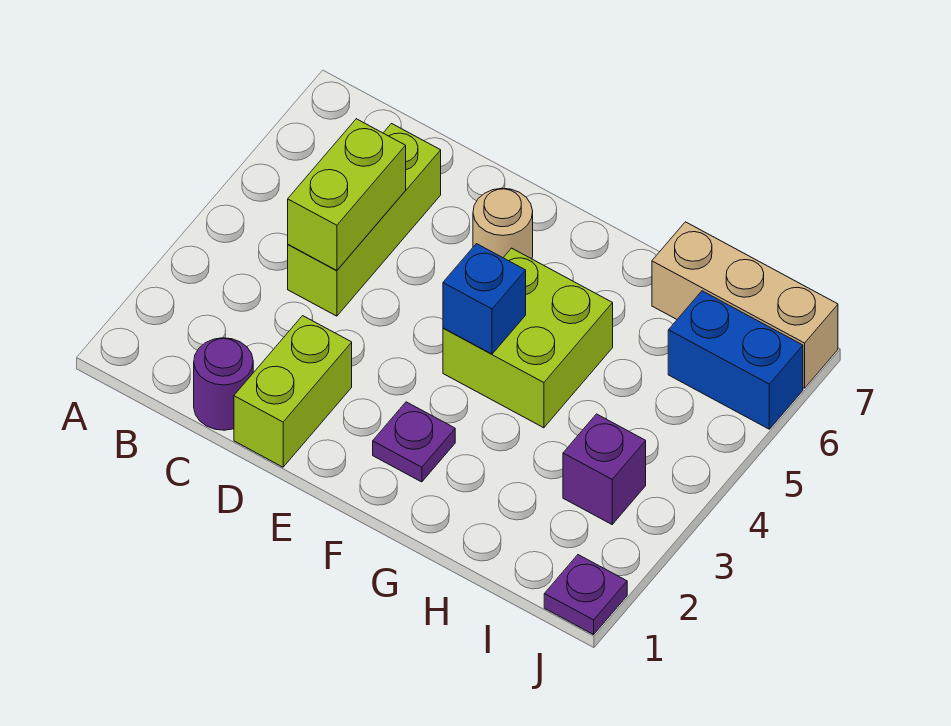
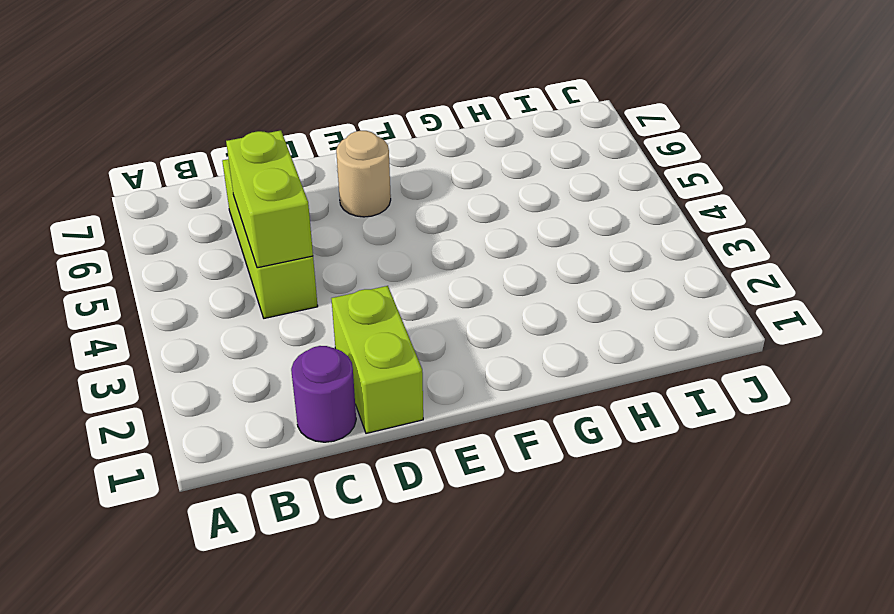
none -> purple 1x1 plate [373,402,455,482]
none -> lime 2x2 brick [443,248,613,428]
none -> tan 1x3 brick [652,222,838,388]

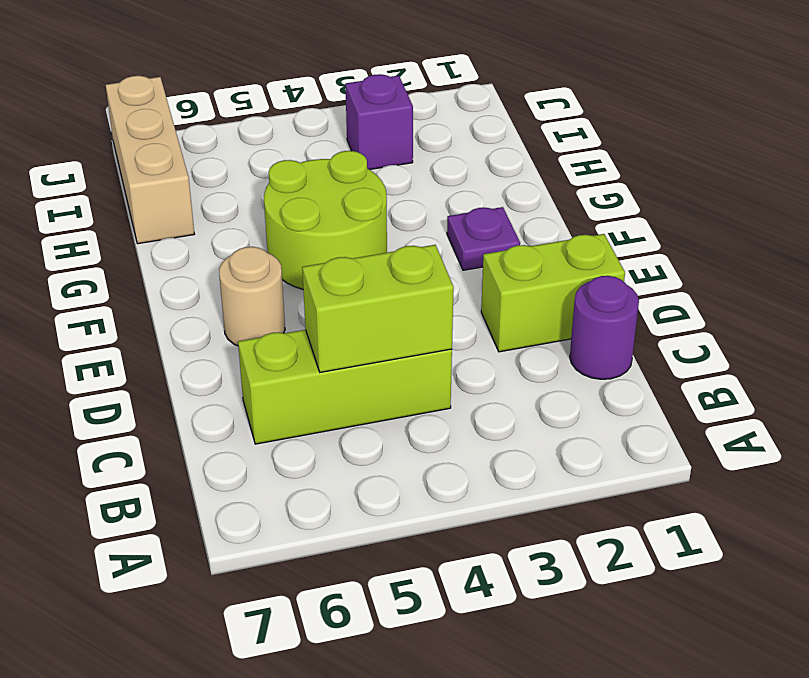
lime 2x2 round brick [264,151,387,289] -> lime 2x2 brick [443,248,613,428]
none -> blue 1x2 brick [668,291,803,429]
none -> purple 1x1 plate [544,555,627,635]
none -> blue 1x1 brick [443,244,526,354]

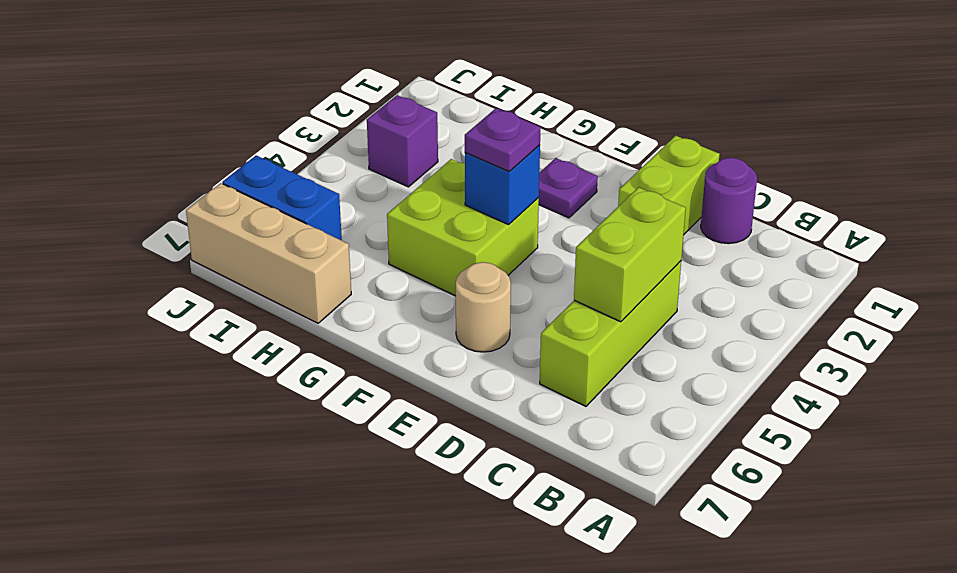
purple 1x1 plate [465,108,541,171] -> purple 1x1 plate moved to [544,555,627,635]

